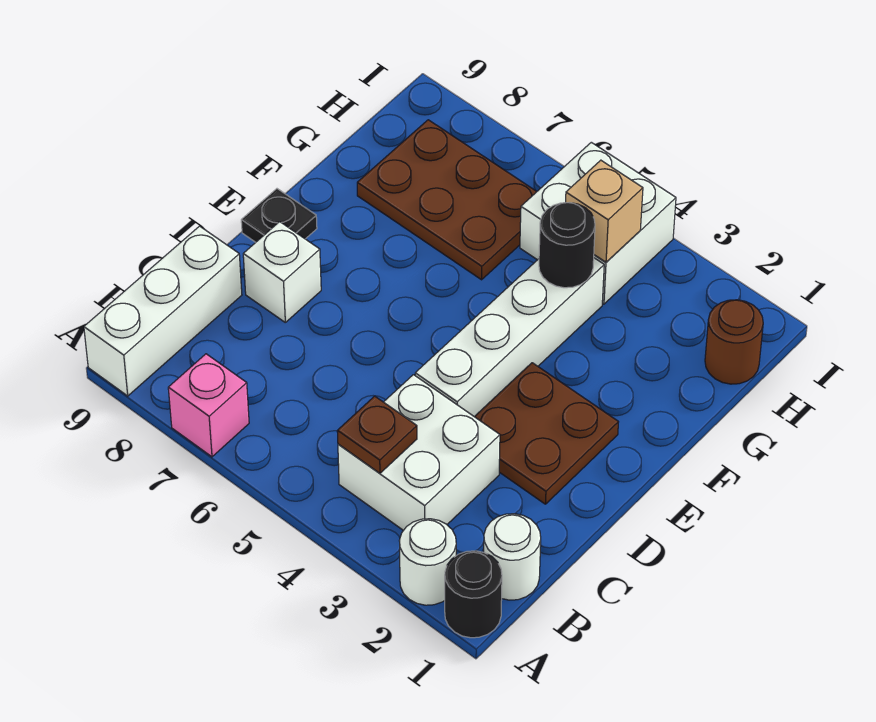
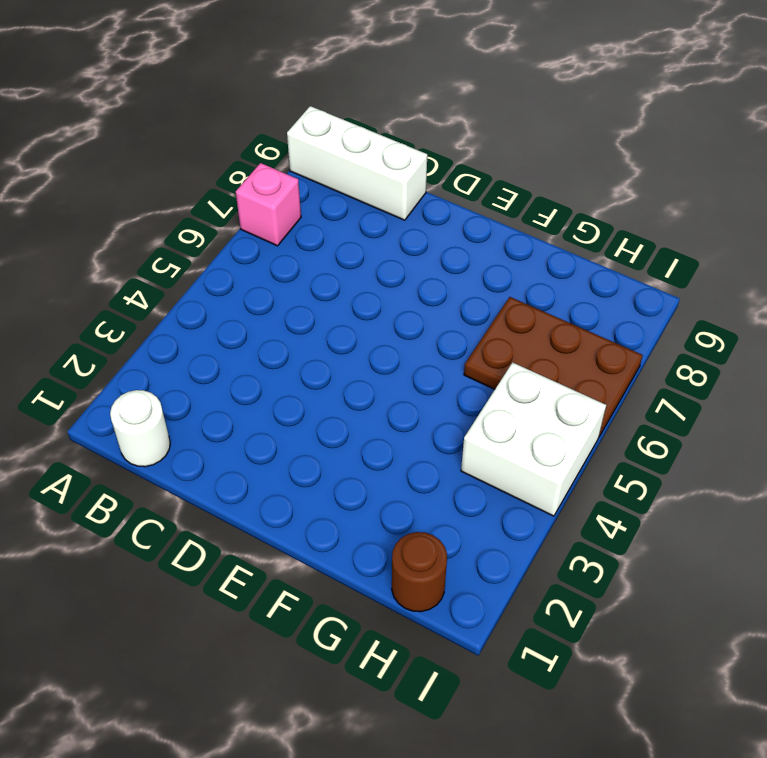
brown 2x3 plate [464,297,643,436] -> brown 2x3 plate turned to [357,120,537,280]
none -> black 1x1 round brick [445,551,502,638]
none -> white 1x1 round brick [399,519,456,605]
none -> white 2x2 brick [338,375,500,530]

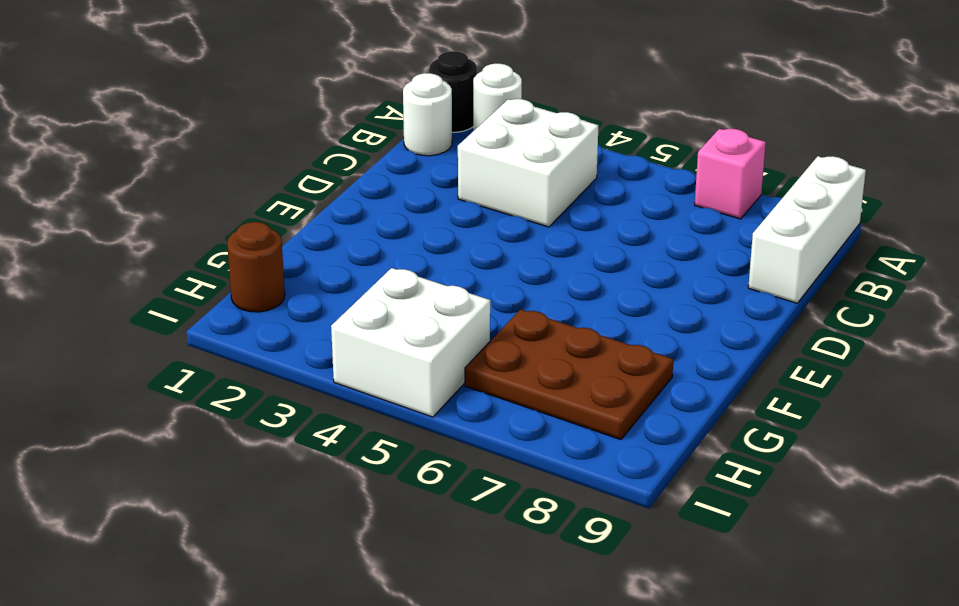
none -> brown 2x2 plate [475,363,618,504]
none -> white 1x4 brick [415,258,604,417]
none -> white 1x1 brick [243,222,321,322]

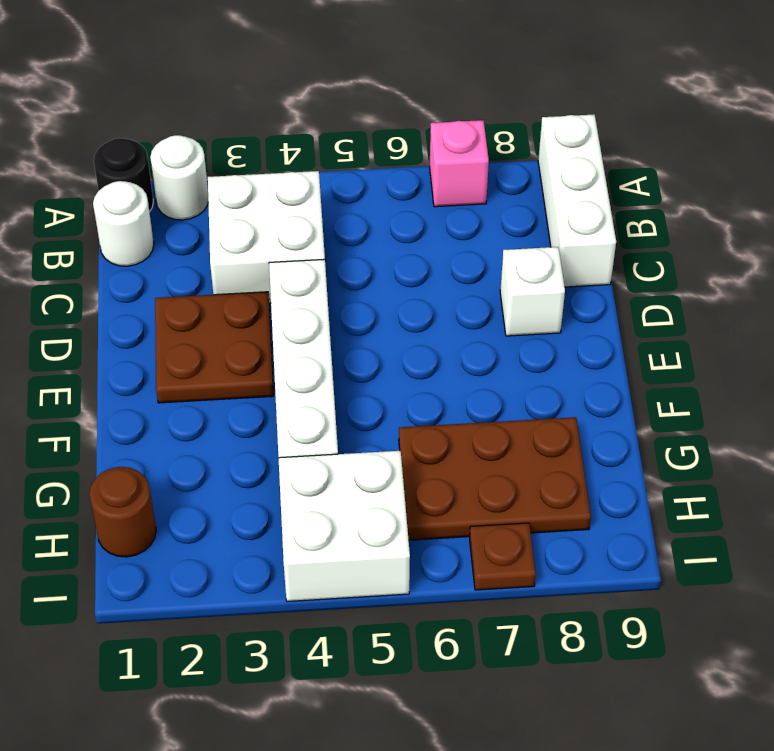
brown 1x1 plate [470,523,536,590] -> brown 1x1 plate moved to [337,396,417,473]
none -> black 1x1 plate [241,189,317,242]
none -> black 1x1 round brick [539,203,595,288]
none -> tan 1x1 brick [566,160,643,262]

